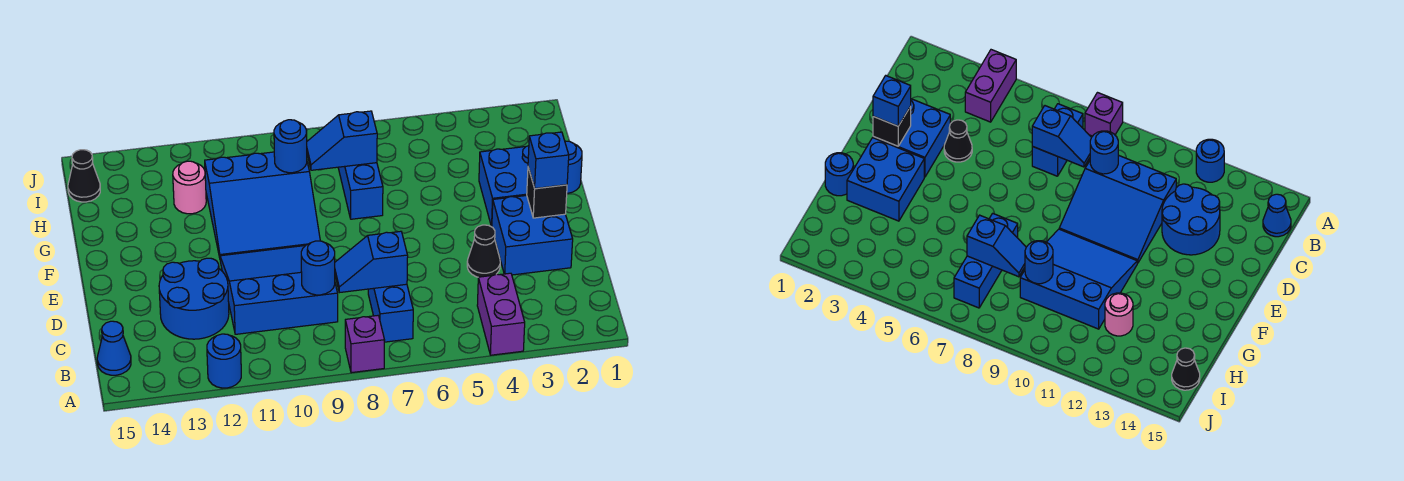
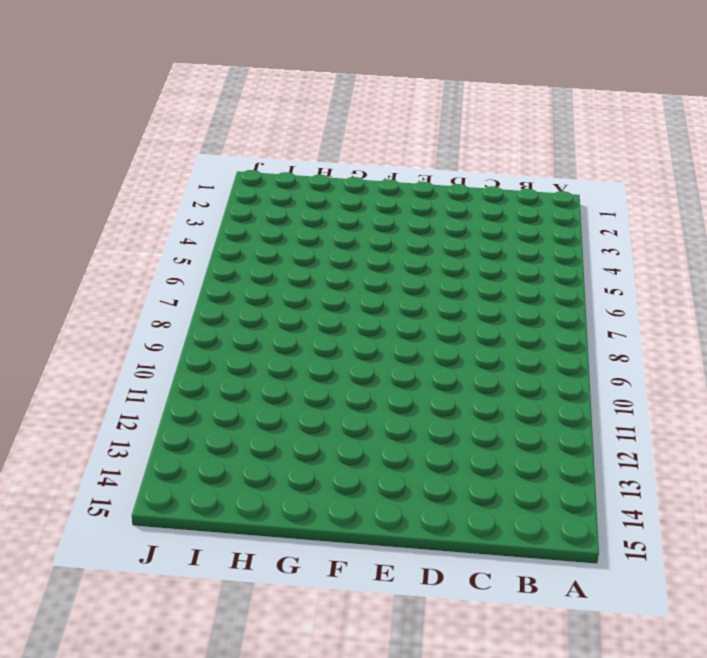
none -> purple 1x2 brick [477,273,525,355]
none -> purple 1x1 brick [345,316,385,373]
none -> blue 1x1 round brick [207,334,241,388]

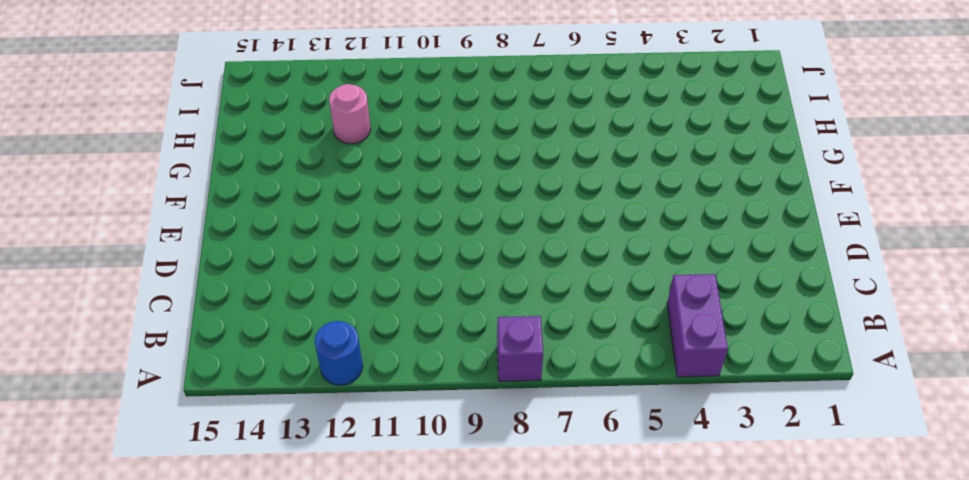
none -> blue 1x2 brick [368,284,413,342]
none -> blue 1x1 cone [97,321,131,375]
none -> blue 3x3 slope [220,246,338,334]

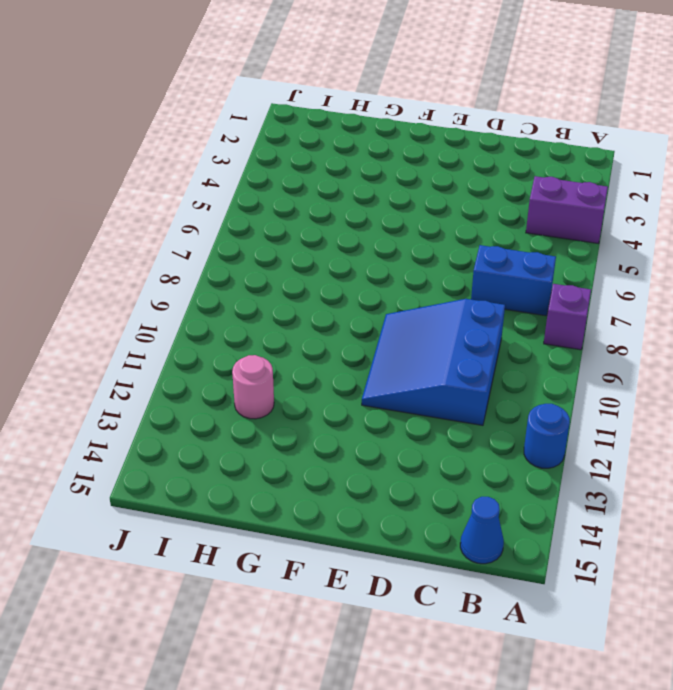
none -> blue 2x2 round brick [159,258,229,339]
none -> blue 2x2 brick [492,195,573,275]
none -> black 1x1 cone [467,225,500,277]

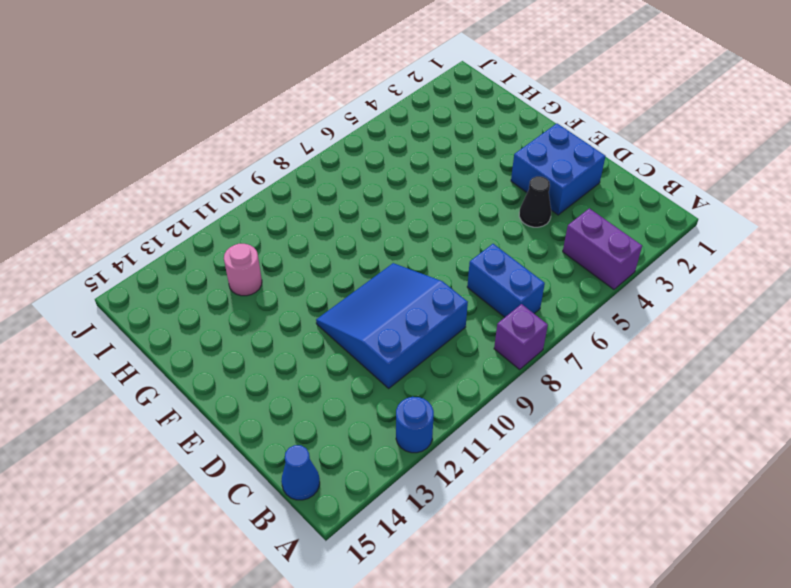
none -> blue 2x2 round brick [159,258,229,339]
none -> blue 2x2 brick [479,146,529,227]
none -> blue 3x3 slope [205,152,320,258]

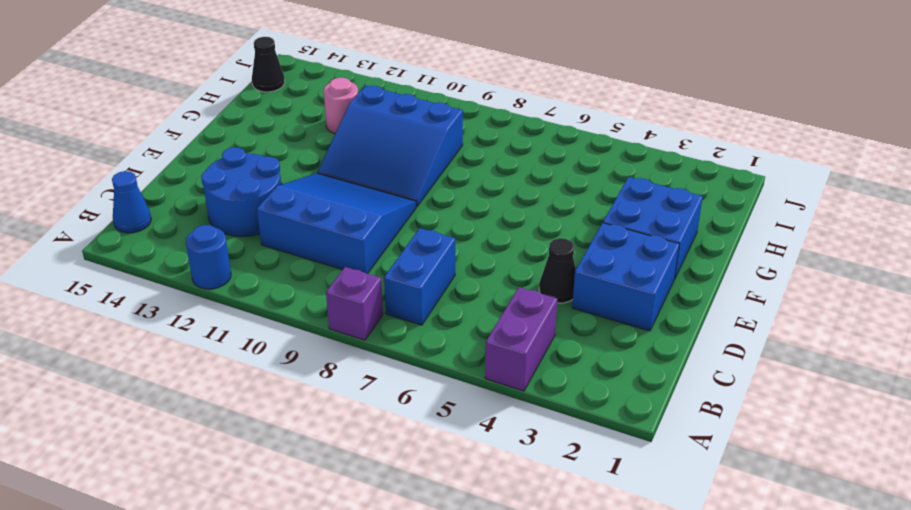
none -> blue 1x1 round brick [565,141,582,193]
none -> blue 1x3 brick [338,163,383,219]
none -> blue 1x2 slope [335,231,408,293]

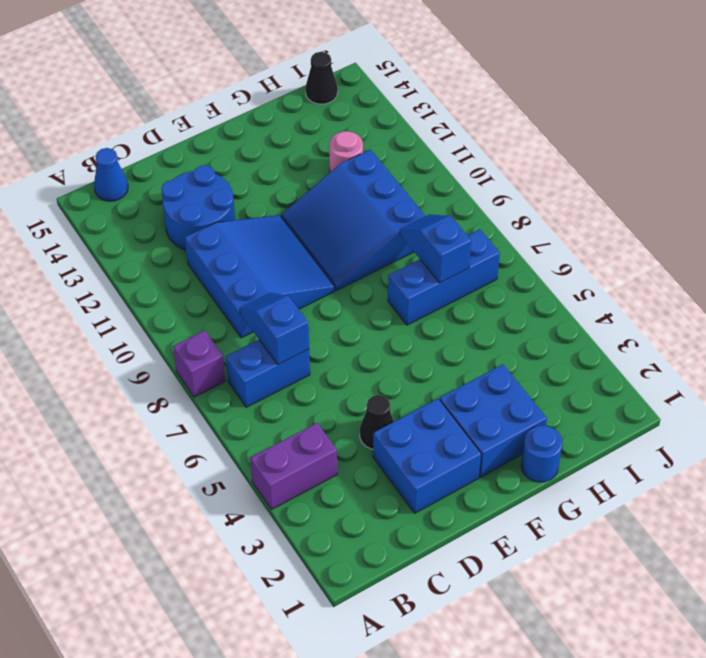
none -> blue 1x1 round brick [207,334,241,388]
none -> blue 1x1 round brick [301,241,335,295]
none -> black 1x1 brick [527,168,567,218]

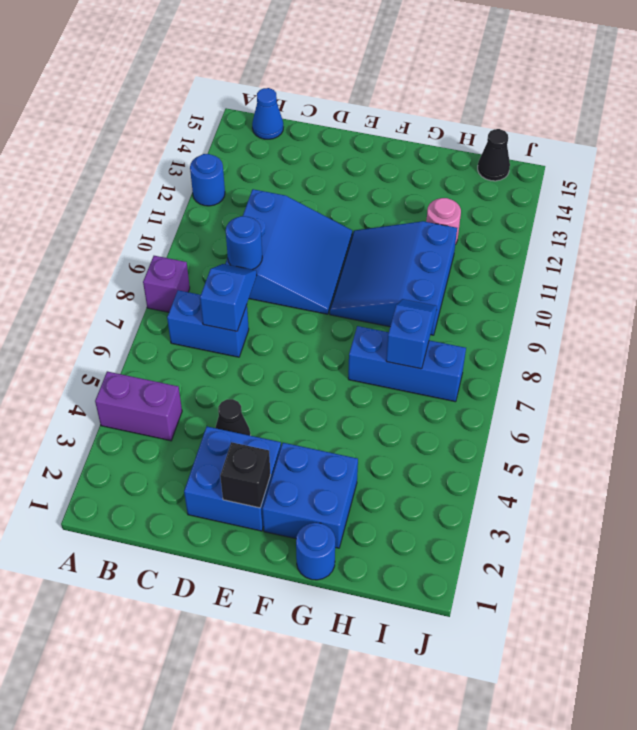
none -> blue 2x2 round brick [159,258,229,339]
none -> blue 1x1 round brick [274,120,307,173]
none -> blue 1x1 brick [528,132,569,189]

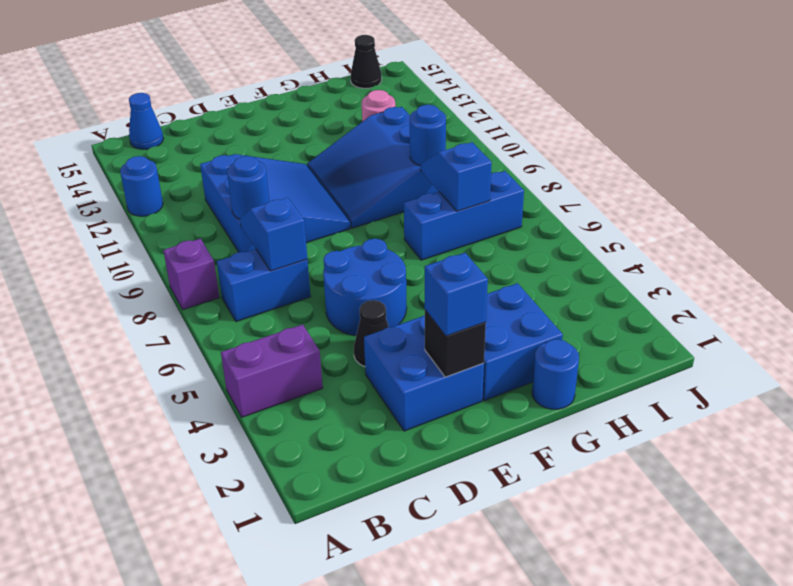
blue 2x2 round brick [323,239,407,336] -> blue 2x2 round brick moved to [159,258,229,339]

